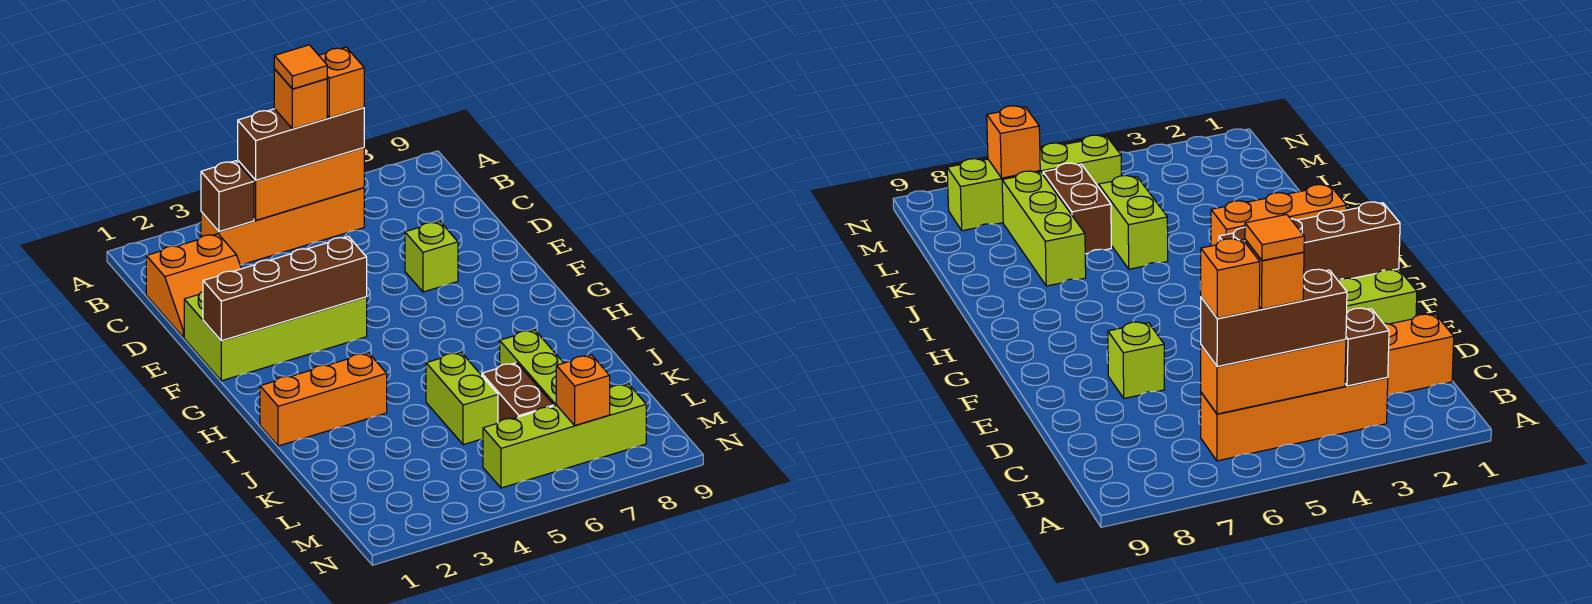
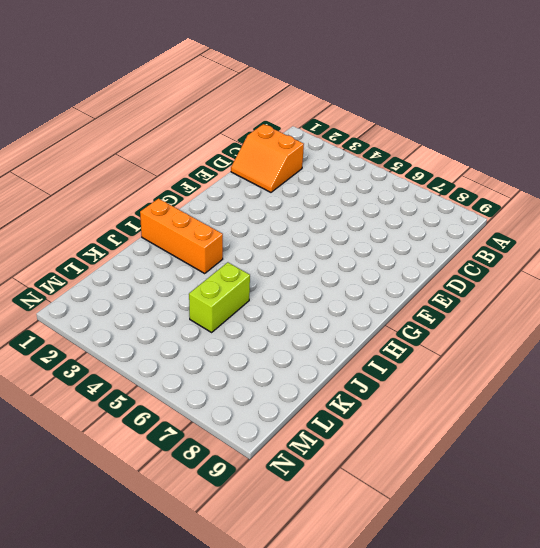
none -> orange 1x4 brick [201,188,364,265]
none -> lime 2x4 brick [184,292,367,381]
none -> lime 1x1 brick [405,221,458,292]

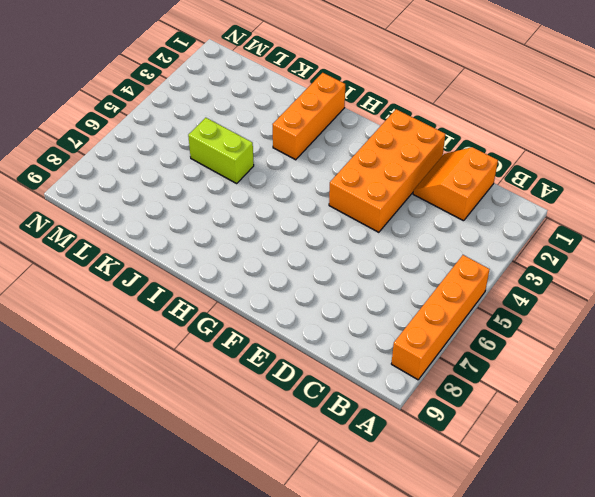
orange 1x4 brick [391,255,490,380] -> orange 1x4 brick moved to [201,188,364,265]
orange 2x4 brick [329,109,445,232] -> lime 2x4 brick [184,292,367,381]
none -> lime 1x1 brick [405,221,458,292]
none -> lime 1x3 brick [500,330,563,406]
none -> brown 1x2 brick [482,363,554,423]

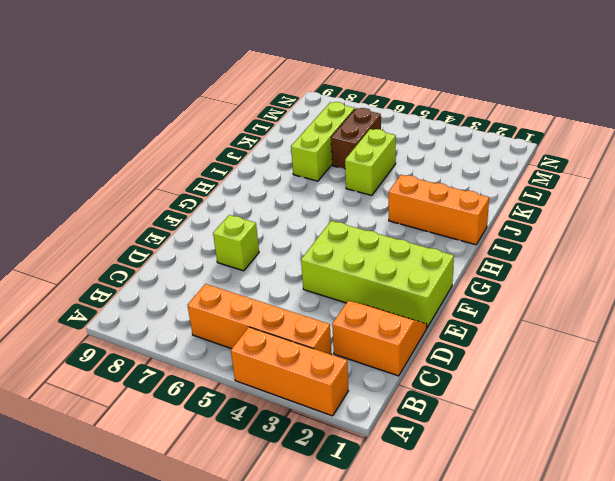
orange 1x3 brick [231,327,348,416] -> orange 1x3 brick moved to [238,148,364,220]
none -> lime 1x4 brick [483,384,646,488]
none -> brown 1x1 brick [201,161,254,232]
none -> brown 1x4 brick [203,236,367,341]

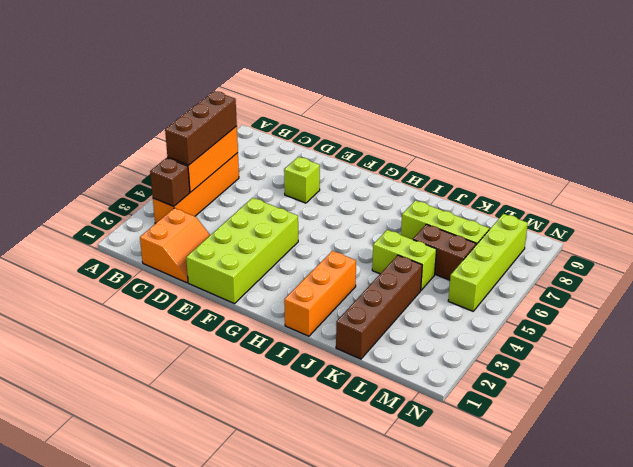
brown 1x4 brick [336,255,422,359] -> brown 1x4 brick moved to [203,236,367,341]
none -> orange 1x1 brick [556,355,610,426]
none -> orange 1x1 brick [274,69,327,129]
none -> orange 1x1 brick [319,47,364,118]

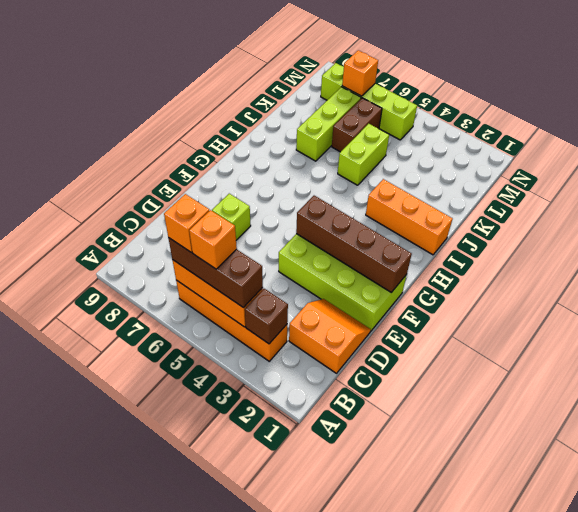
none -> orange 1x1 tile [274,45,327,89]

